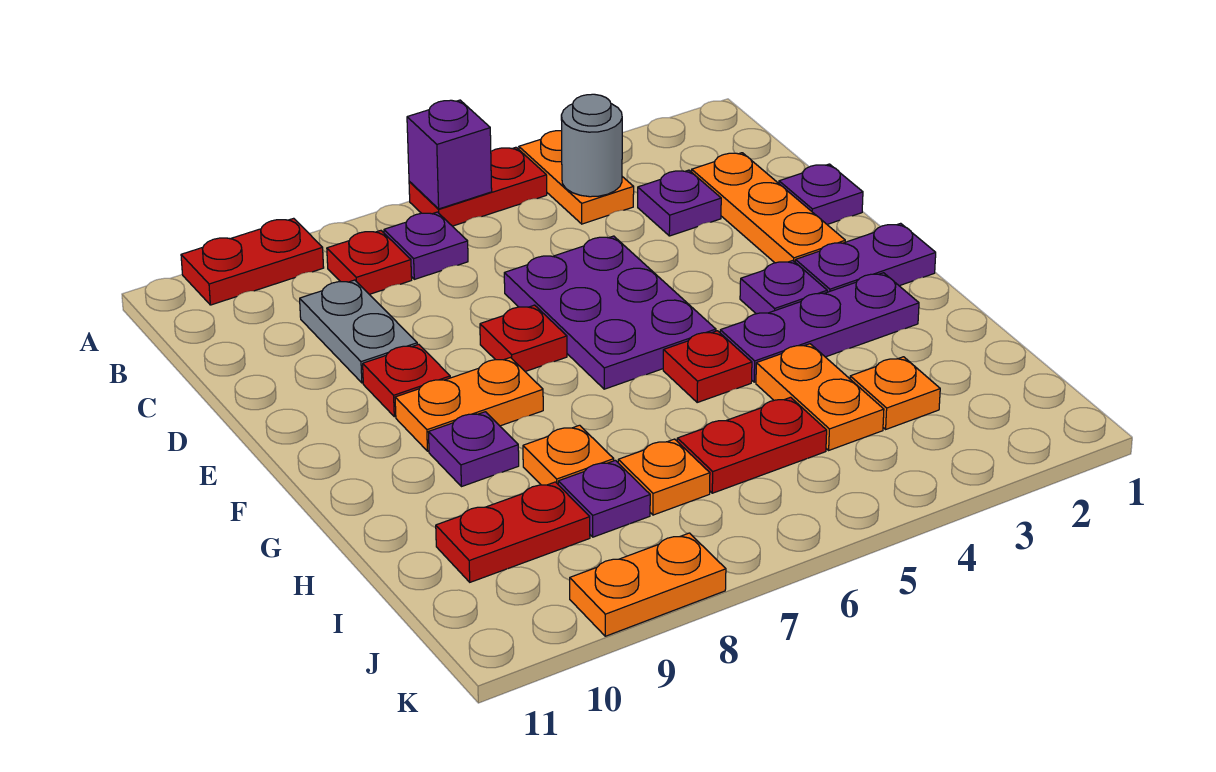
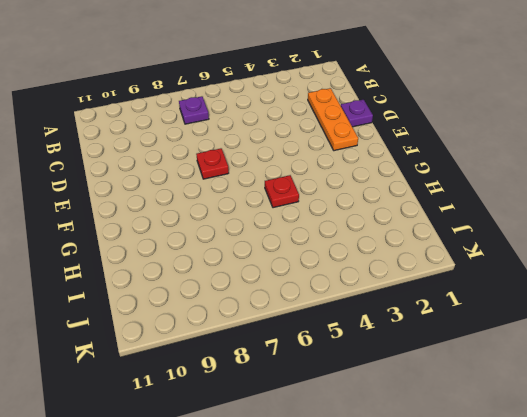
none -> orange 1x2 plate [519,131,634,224]
none -> red 1x2 plate [409,147,547,226]
none -> red 1x2 plate [181,218,324,305]

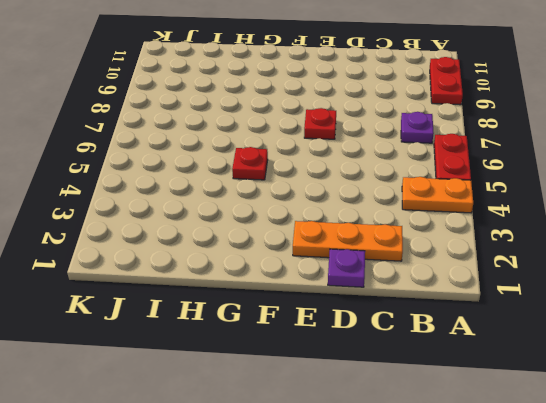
none -> red 1x1 plate [327,231,412,294]
none -> purple 1x1 plate [638,170,721,236]
none -> grey 1x2 plate [300,280,417,383]

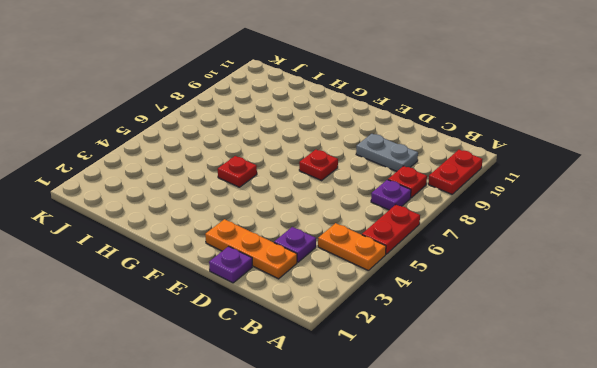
none -> purple 2x3 plate [504,236,716,389]
none -> red 1x1 plate [363,344,450,417]
none -> purple 1x2 plate [795,223,936,292]

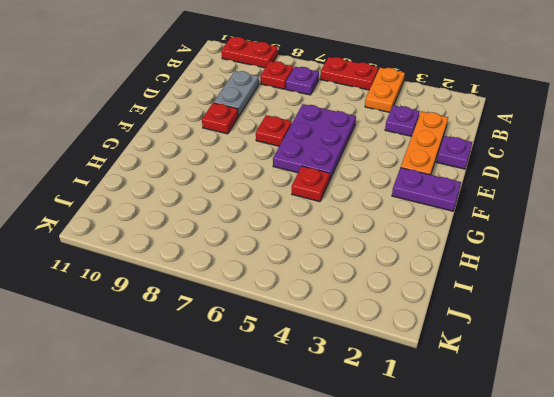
none -> purple 1x1 plate [740,261,827,314]
none -> orange 1x2 plate [395,358,543,451]
none -> purple 1x3 plate [720,273,919,382]

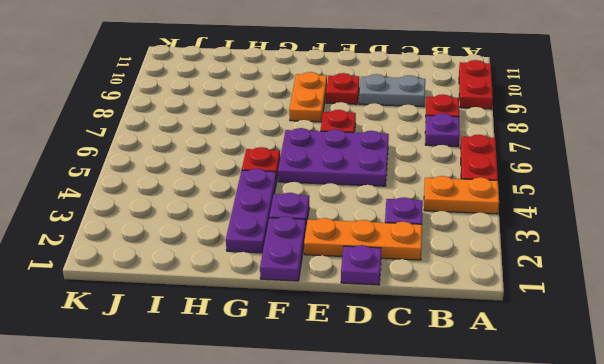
none -> purple 1x1 plate [429,412,519,487]
none -> orange 1x2 plate [756,344,884,450]
none -> orange 1x1 plate [523,425,614,485]

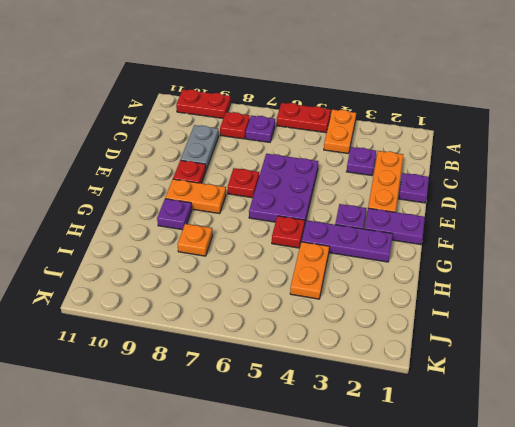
none -> orange 1x1 plate [850,357,940,429]
none -> red 1x2 plate [677,397,827,493]
none -> orange 1x1 plate [618,439,710,515]

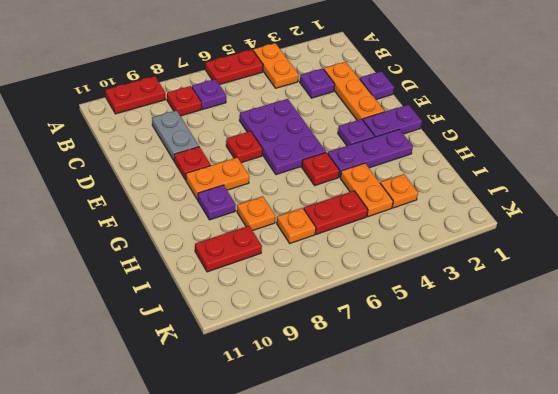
none -> purple 1x1 plate [558,460,650,537]
none -> orange 1x2 plate [570,533,726,636]
none -> purple 1x1 brick [407,100,492,209]

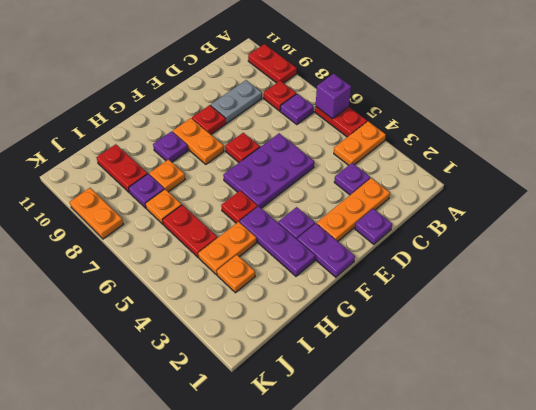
none -> grey 1x1 round brick [561,94,622,197]

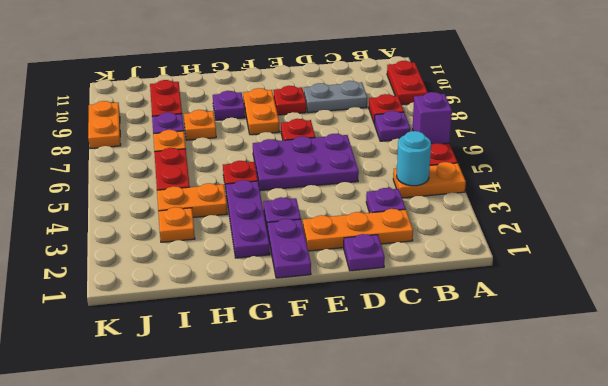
cyan 1x1 round brick [397,131,431,186] -> grey 1x1 round brick [561,94,622,197]

